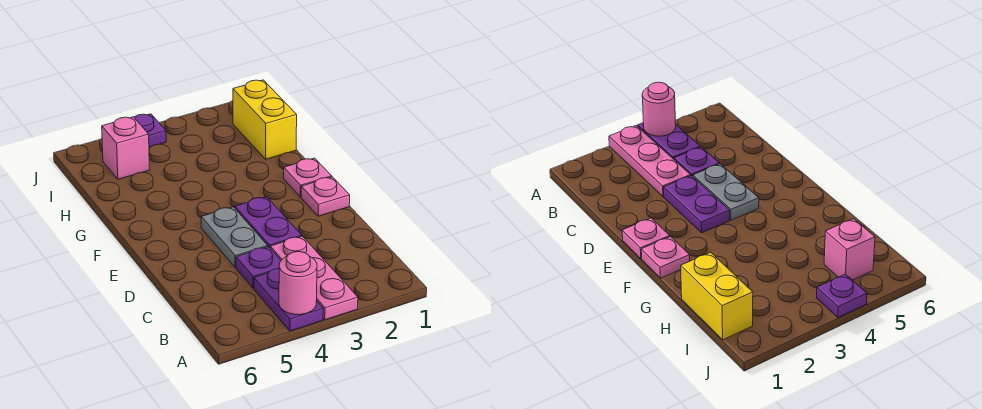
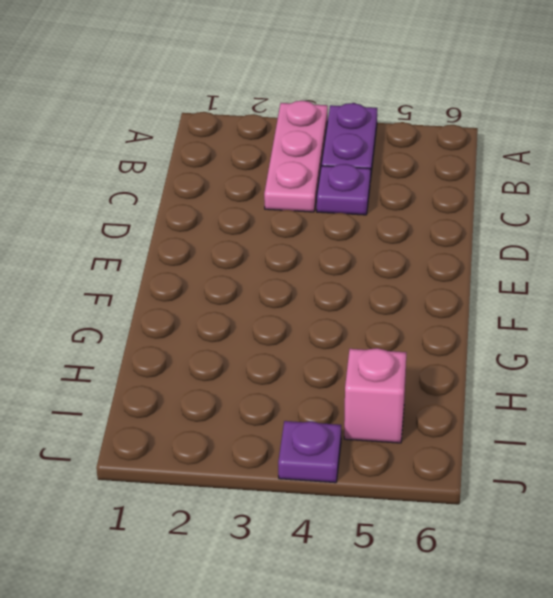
none -> purple 1x2 plate [235,197,302,248]
none -> grey 1x2 plate [201,207,268,268]

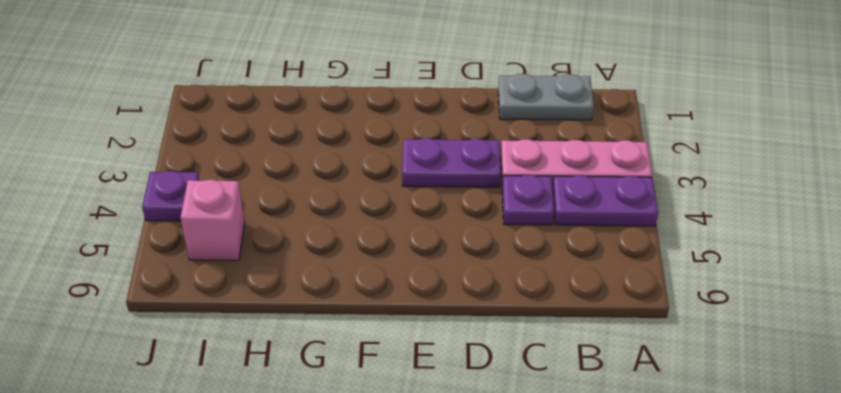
grey 1x2 plate [498,74,594,120] -> grey 1x2 plate moved to [201,207,268,268]
none -> pink 1x1 plate [301,177,350,216]
none -> pink 1x1 plate [284,158,332,197]

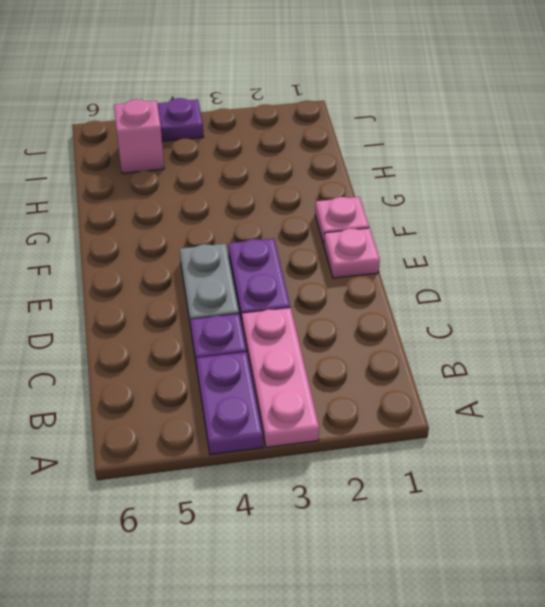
none -> yellow 1x2 brick [233,80,297,159]
none -> pink 1x1 round brick [279,252,317,315]

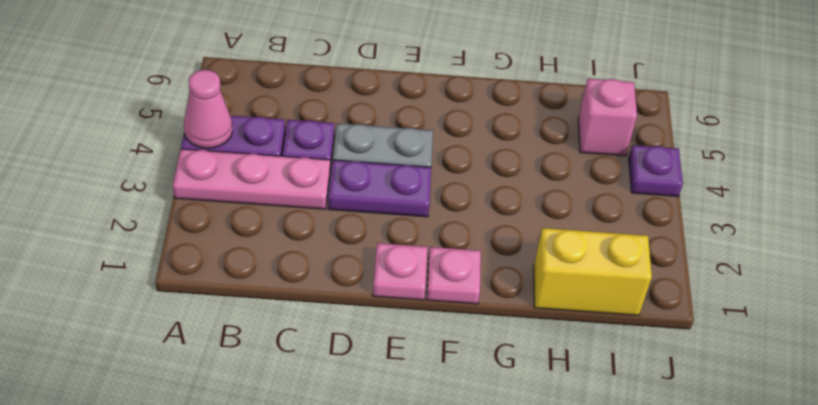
pink 1x1 cone [184,70,232,148] -> pink 1x1 round brick [279,252,317,315]

